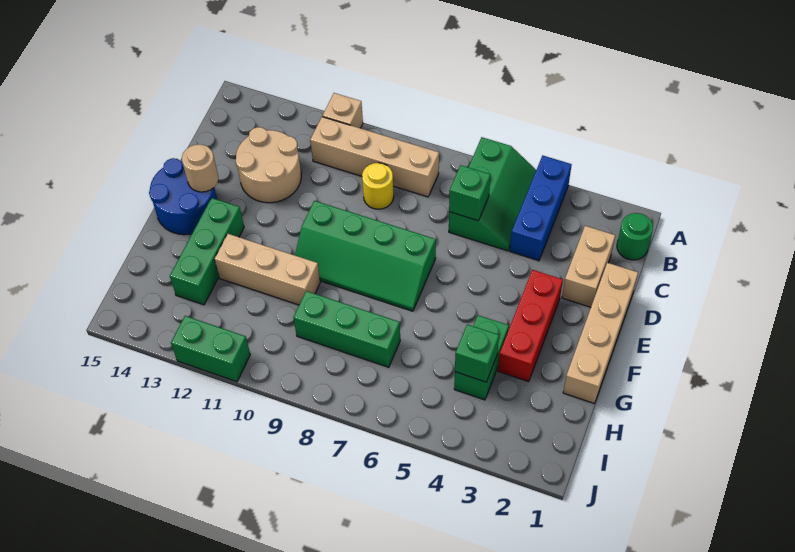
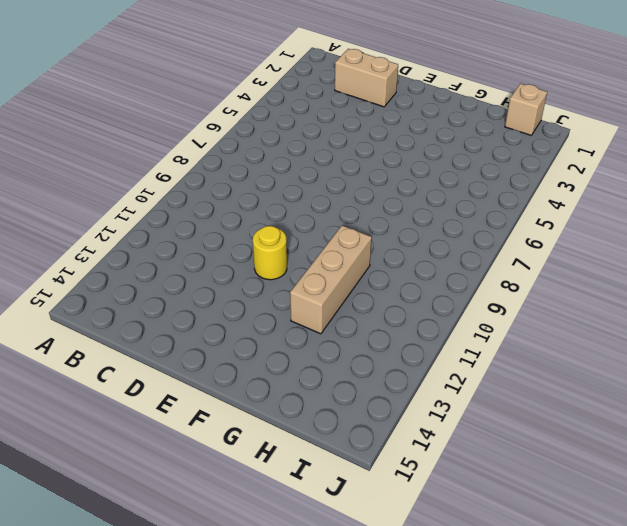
yellow 1x1 round brick [253,226,287,280] -> yellow 1x1 round brick moved to [362,163,394,209]
tan 1x1 brick [505,84,547,135] -> tan 1x1 brick moved to [322,93,363,128]
none -> blue 1x3 brick [510,155,572,261]
none -> green 2x3 slope [449,137,536,251]
none -> green 1x1 round brick [617,213,653,260]

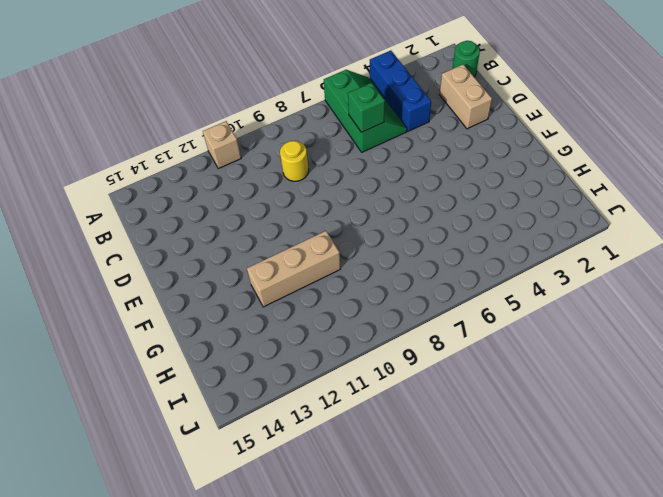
none -> tan 1x4 brick [310,117,439,197]
none -> tan 2x2 round brick [236,127,301,203]
none -> tan 1x4 brick [563,263,638,403]

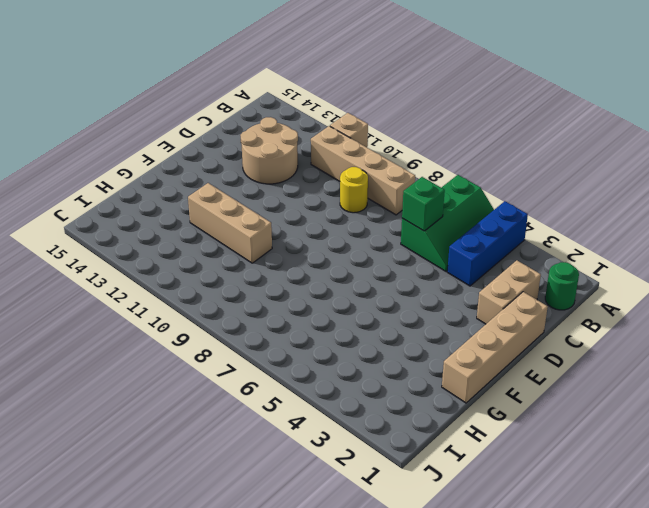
none -> red 1x3 brick [498,270,563,382]
none -> green 2x4 slope [295,201,436,311]
none -> blue 2x2 round brick [149,158,217,235]

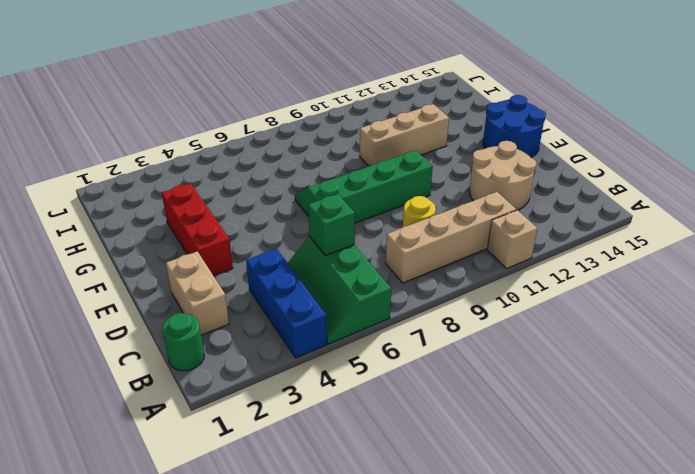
none -> tan 1x4 brick [563,263,638,403]
none -> green 1x3 brick [170,198,244,305]
none -> green 1x2 brick [454,315,509,400]

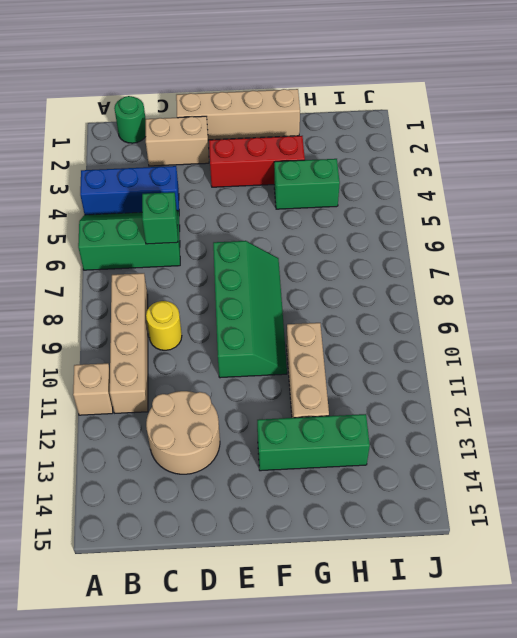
none -> blue 2x2 round brick [149,158,217,235]
none -> green 1x3 brick [294,291,400,367]
none -> green 1x2 brick [171,316,250,382]

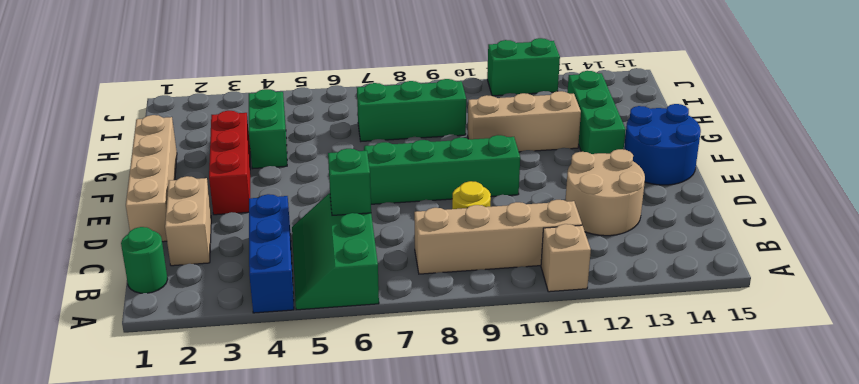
none -> tan 1x1 round brick [182,144,218,192]
none -> green 1x1 brick [455,324,499,382]

